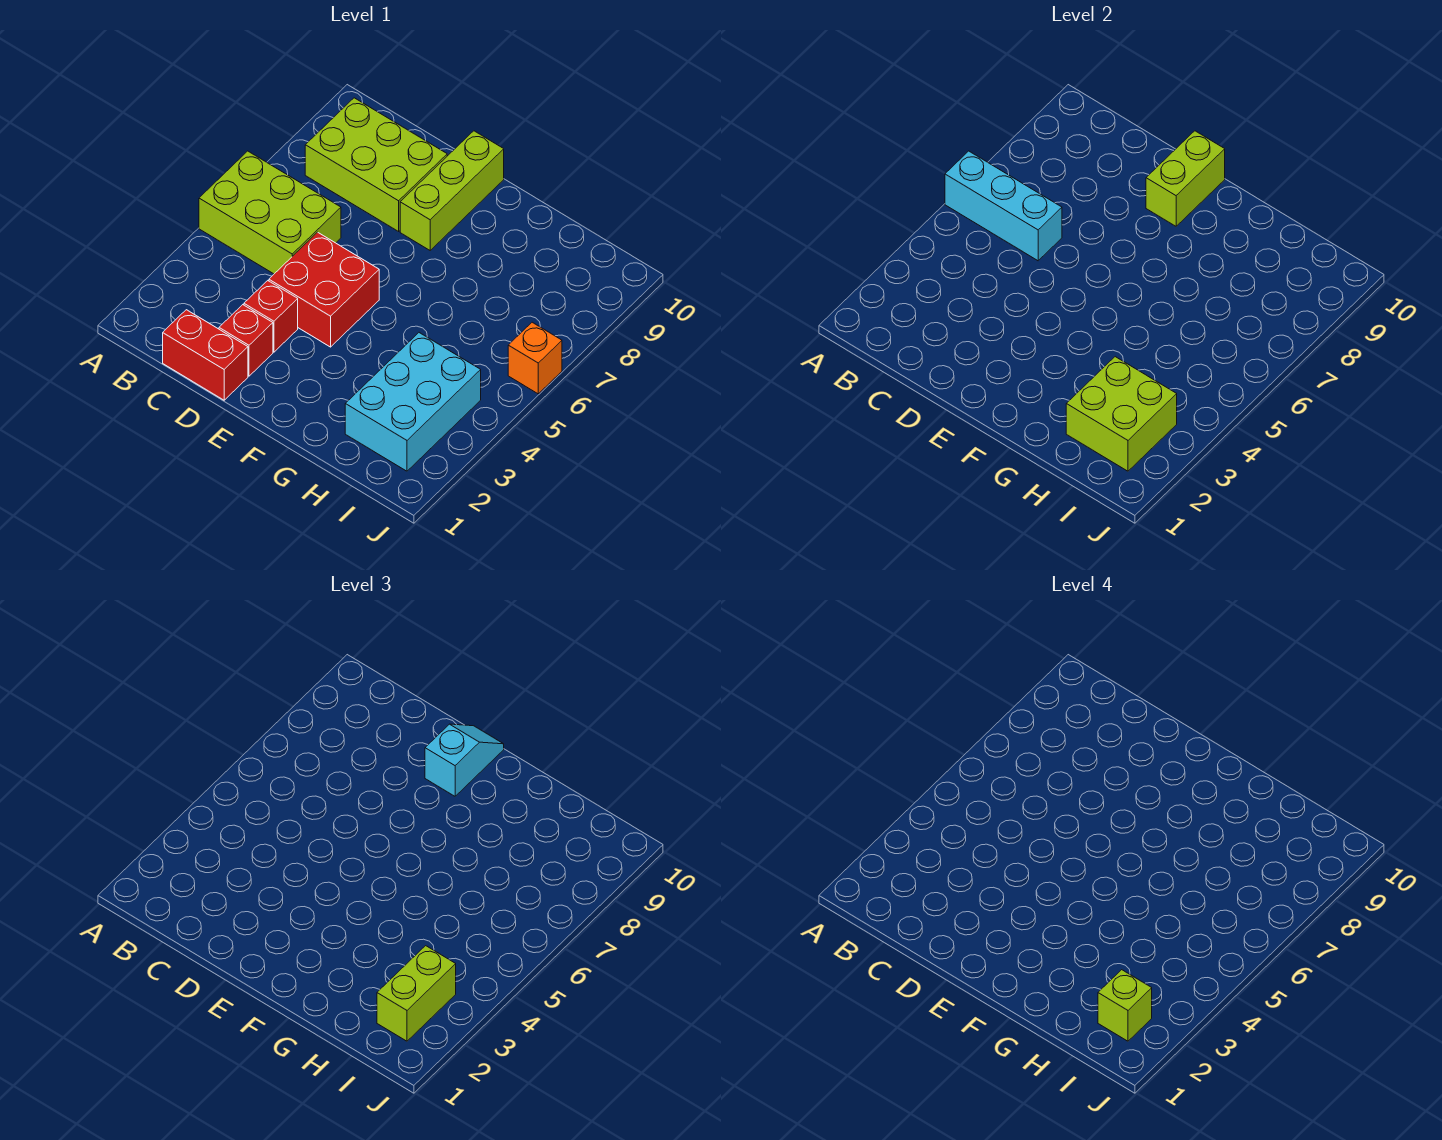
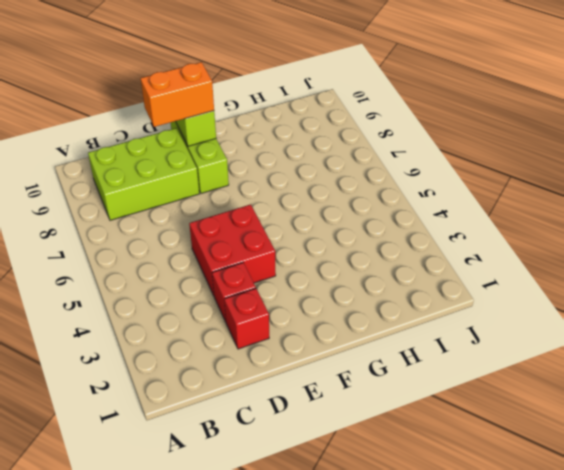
orange 1x2 brick [140,62,214,127] -> cyan 1x2 slope [425,724,504,796]
none -> lime 2x3 brick [199,151,341,274]
none -> red 1x2 brick [163,310,248,400]
none -> cyan 2x3 brick [345,333,481,471]

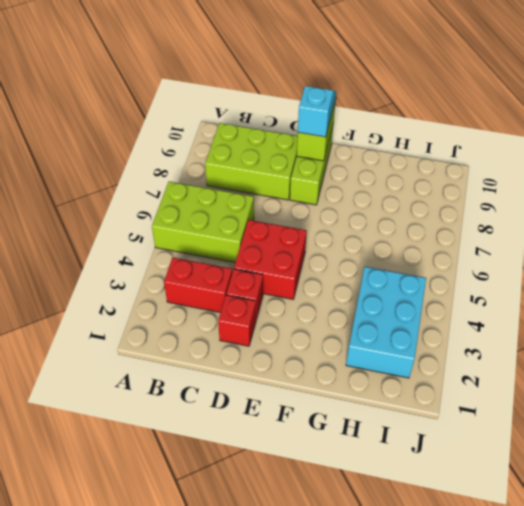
red 1x2 brick [164,258,232,313] -> red 1x2 brick moved to [163,310,248,400]
none -> orange 1x1 brick [508,322,562,394]
none -> cyan 1x3 brick [945,151,1062,261]
none -> lime 2x2 brick [1066,357,1177,471]

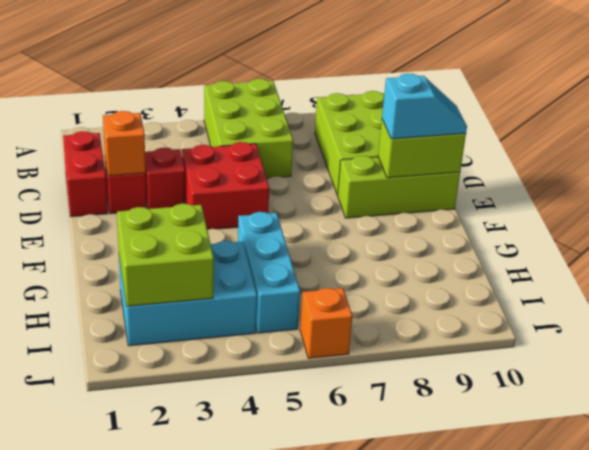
orange 1x1 brick [103,111,146,176] -> none
cyan 1x3 brick [238,212,300,333] -> cyan 1x3 brick moved to [945,151,1062,261]
none -> lime 1x2 brick [377,946,456,1041]
none -> lime 1x1 brick [1098,970,1152,1041]

